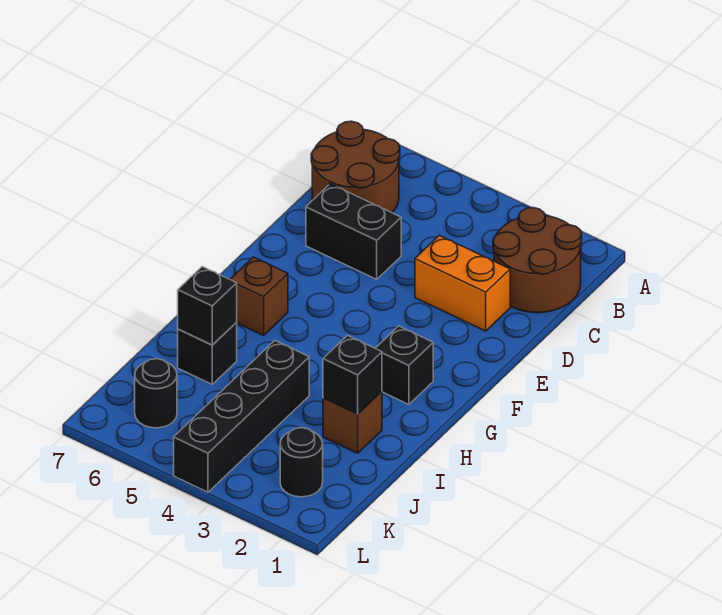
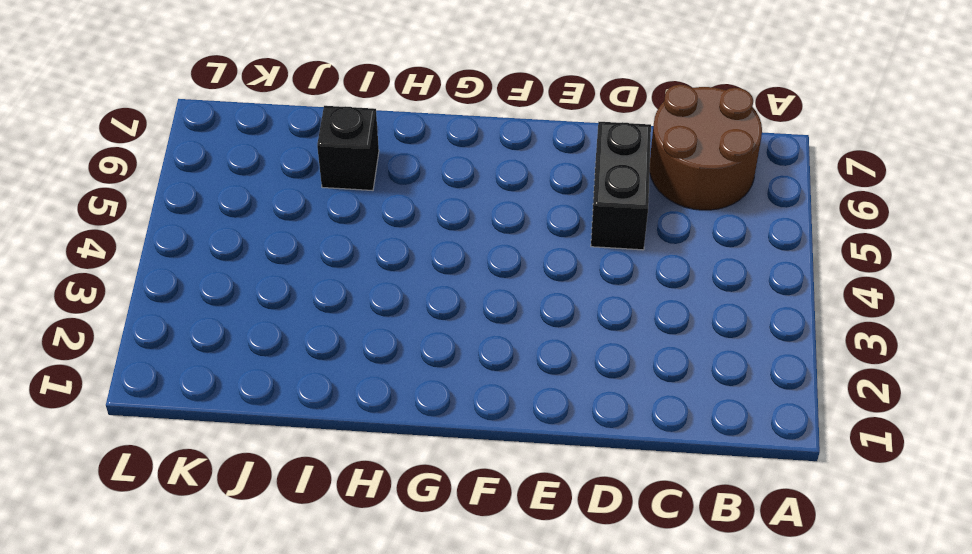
none -> brown 2x2 round brick [493,208,582,313]
none -> orange 1x2 brick [415,235,510,331]
none -> black 1x1 brick [375,326,433,404]

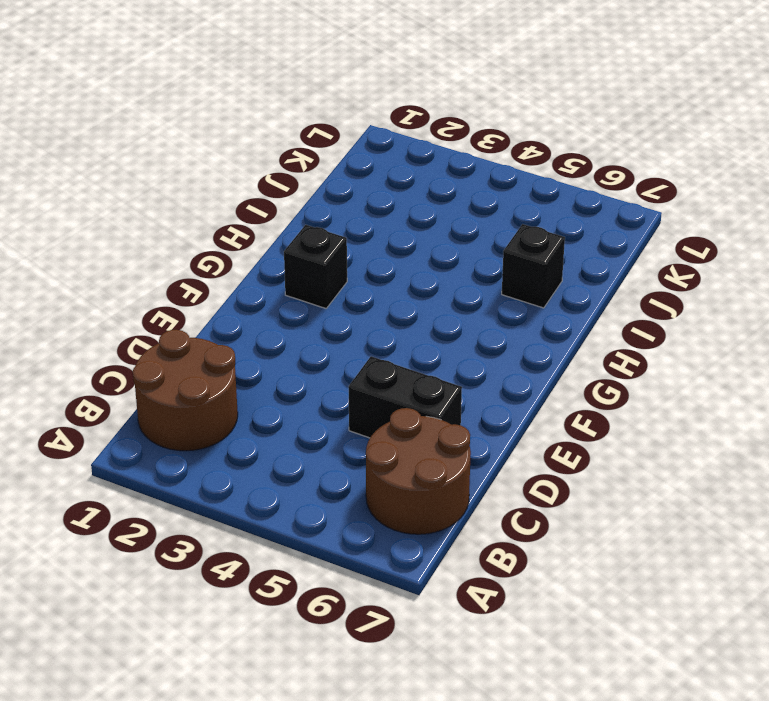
none -> orange 1x2 brick [415,235,510,331]
none -> brown 1x1 brick [230,257,288,336]
none -> brown 1x1 brick [323,391,382,453]

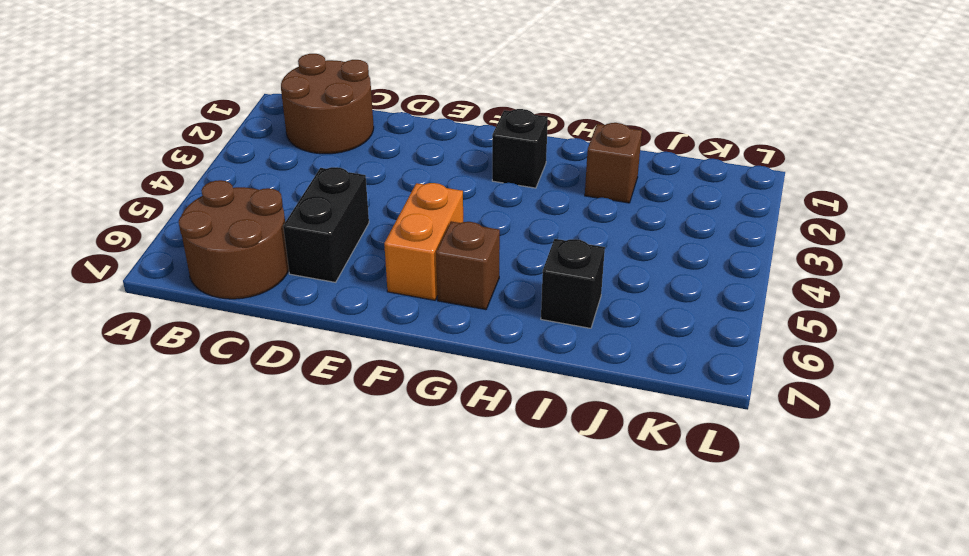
orange 1x2 brick [384,183,463,300] -> orange 1x2 brick moved to [415,235,510,331]
none -> black 1x4 brick [174,341,309,492]
none -> black 1x1 round brick [280,428,323,497]
none -> black 1x1 round brick [135,359,177,428]

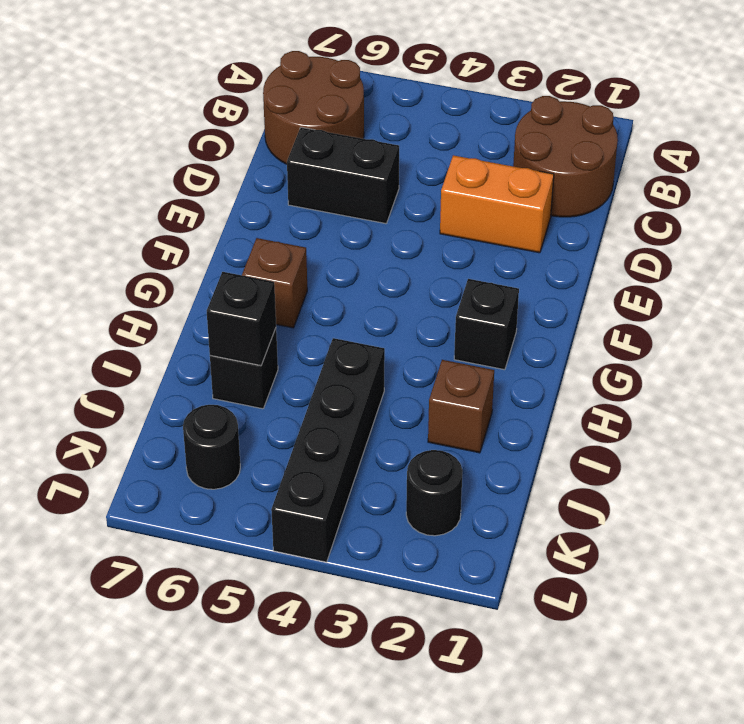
none -> black 1x1 brick [323,336,382,414]

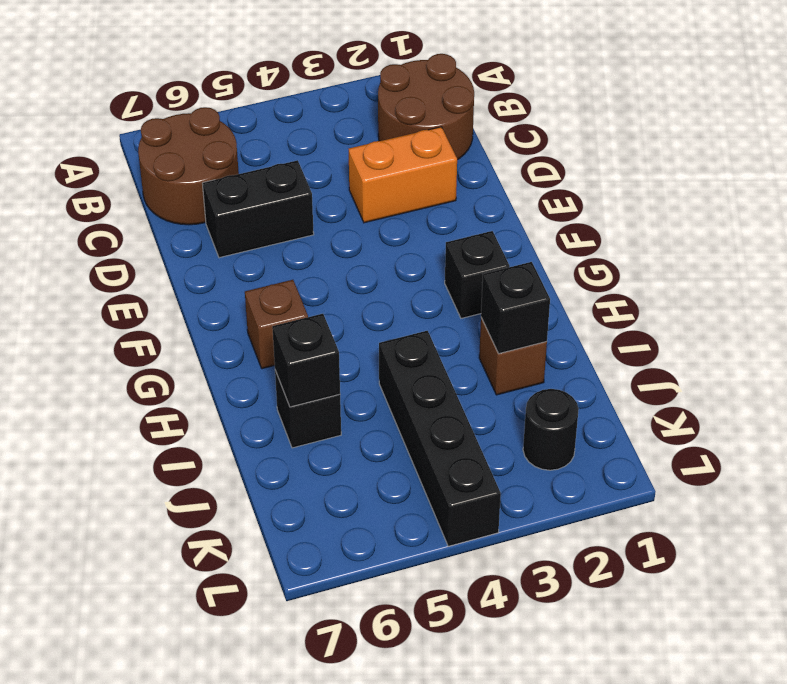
none -> black 1x1 round brick [135,359,177,428]

